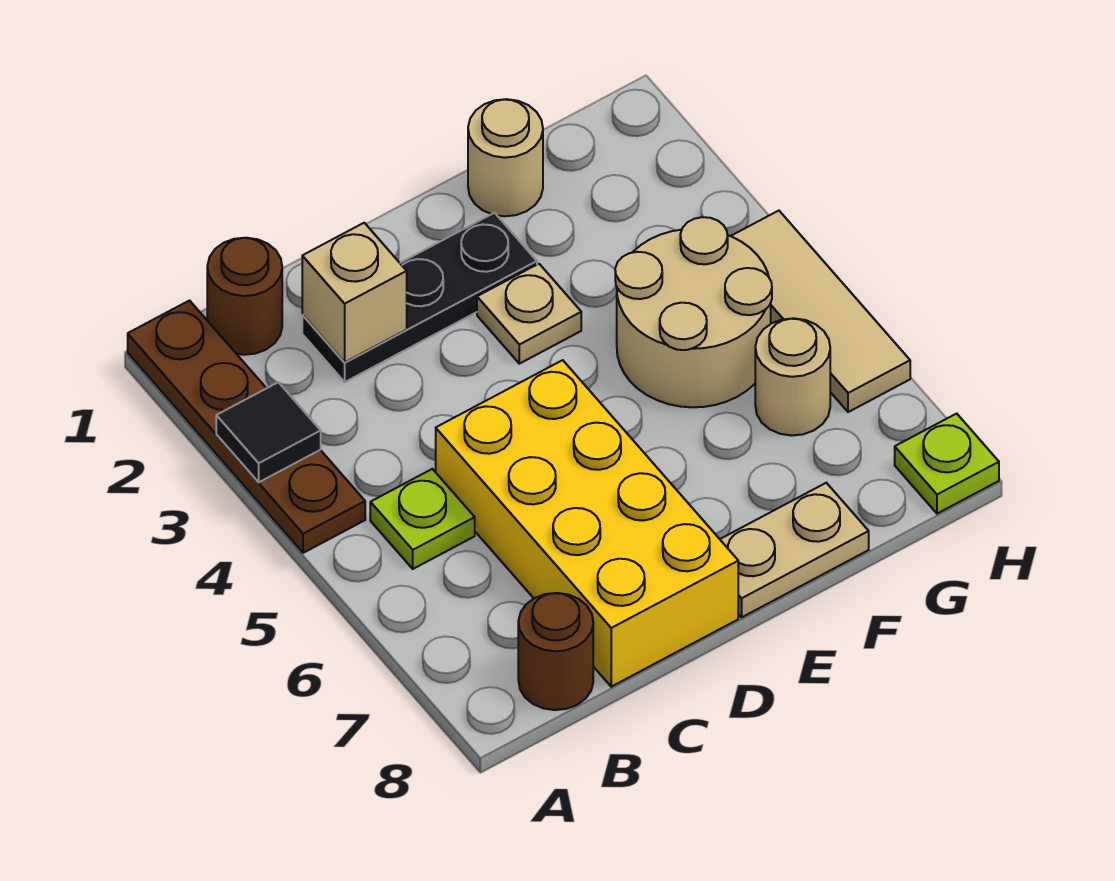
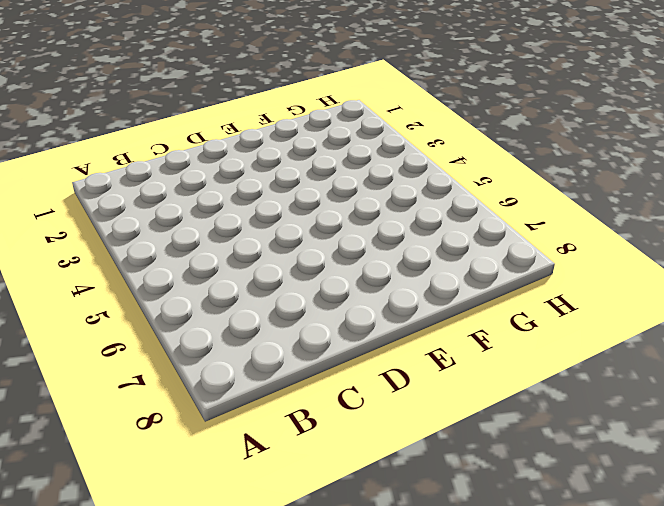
none -> brown 1x4 plate [128,301,365,553]
none -> brown 1x1 round brick [207,238,282,355]
none -> lime 1x1 plate [370,469,475,569]

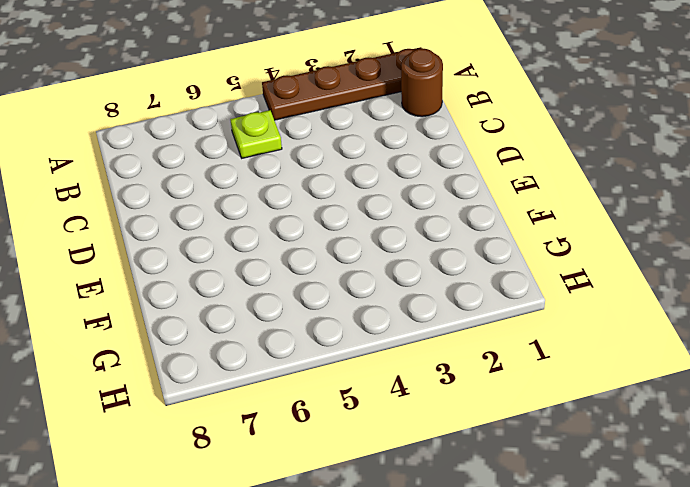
none -> brown 1x1 round brick [518,593,593,710]
none -> black 1x3 plate [302,213,537,382]
none -> yellow 2x4 brick [436,360,738,687]

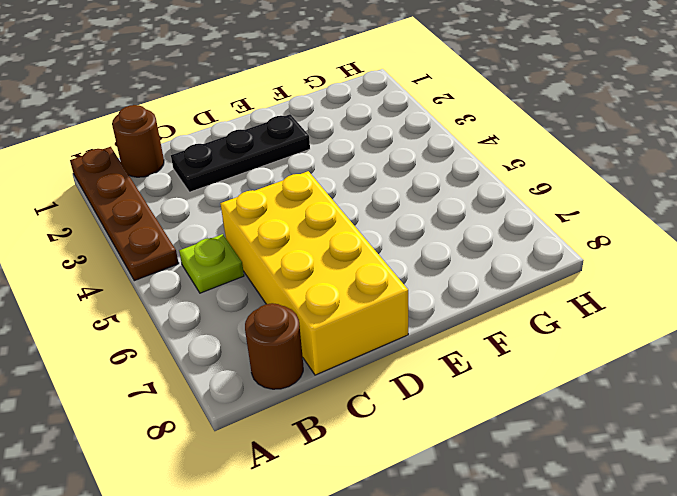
none -> tan 1x1 plate [477,264,581,364]
none -> tan 1x2 plate [720,483,869,617]
none -> tan 1x1 round brick [468,99,543,216]

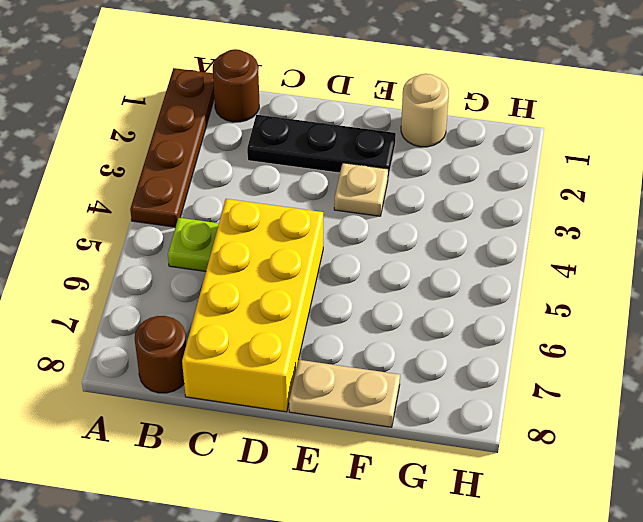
none -> tan 2x2 round brick [615,217,772,407]
none -> tan 1x1 round brick [755,318,830,436]
none -> tan 1x3 tile [731,211,910,412]

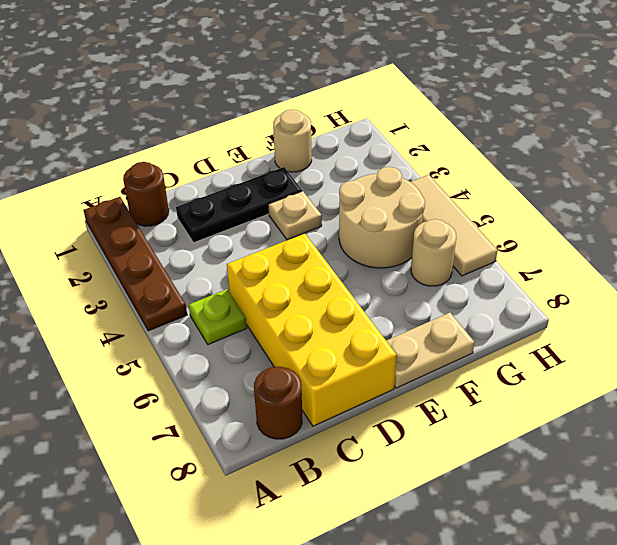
none -> lime 1x1 plate [895,414,999,514]
none -> black 1x1 tile [216,382,321,482]
none -> tan 1x1 brick [302,223,407,362]

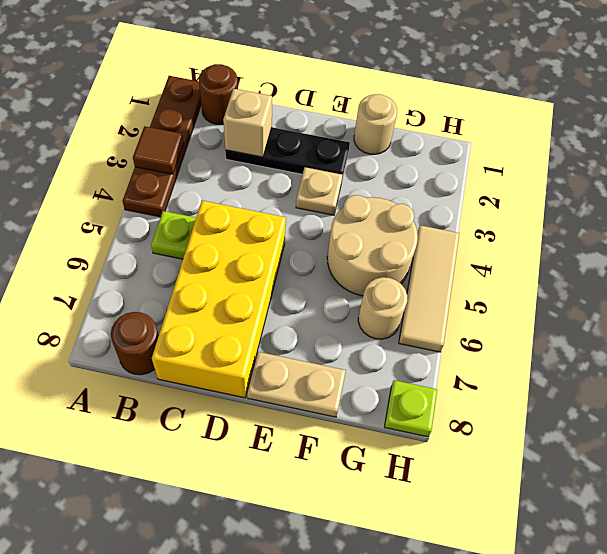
brown 1x1 tile [133,126,184,174] -> black 1x1 tile [216,382,321,482]

